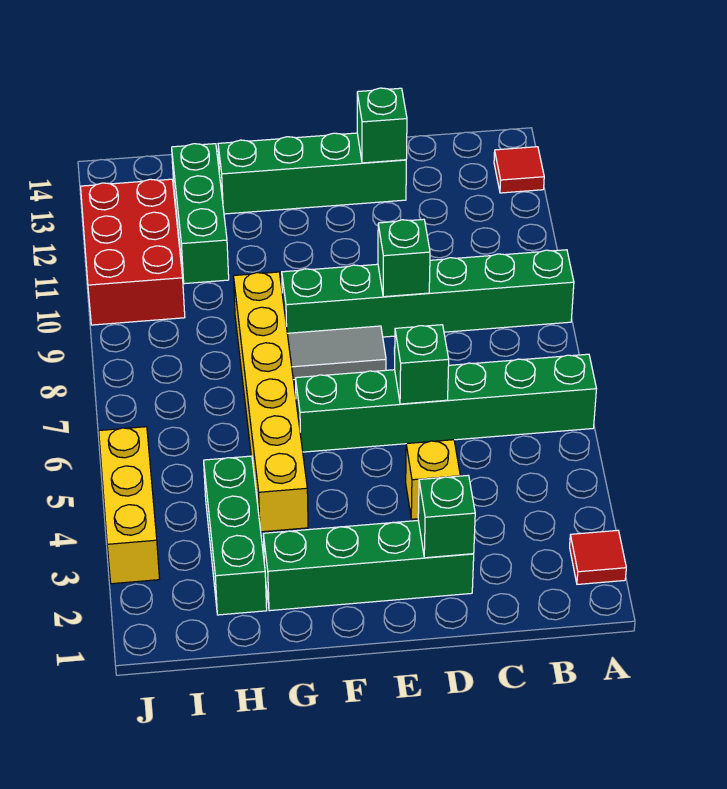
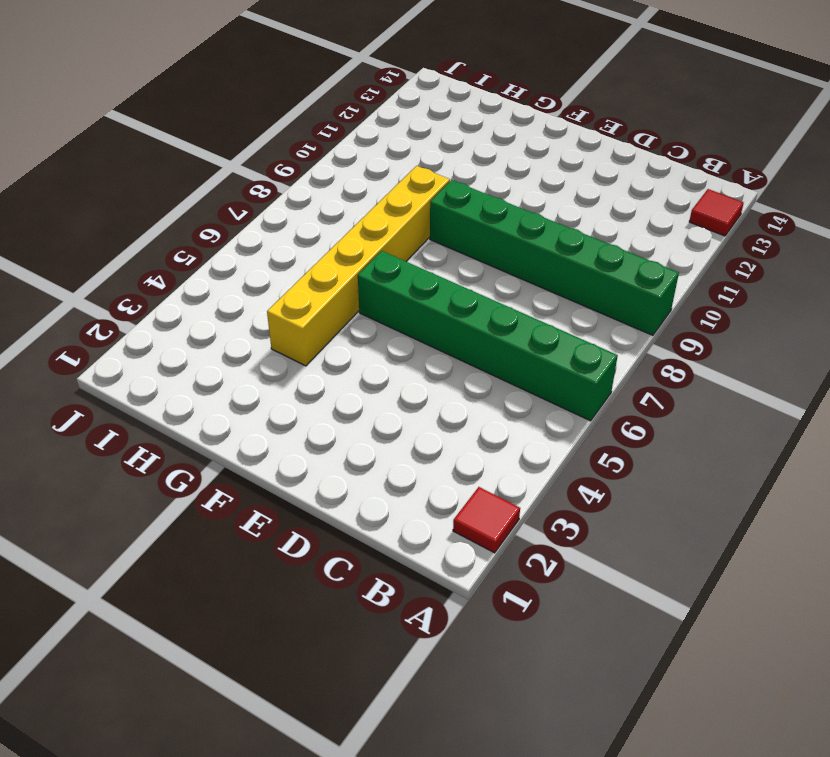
none -> green 1x4 brick [263,521,474,611]
none -> yellow 1x1 brick [406,440,460,519]
none -> green 1x4 brick [218,133,406,214]

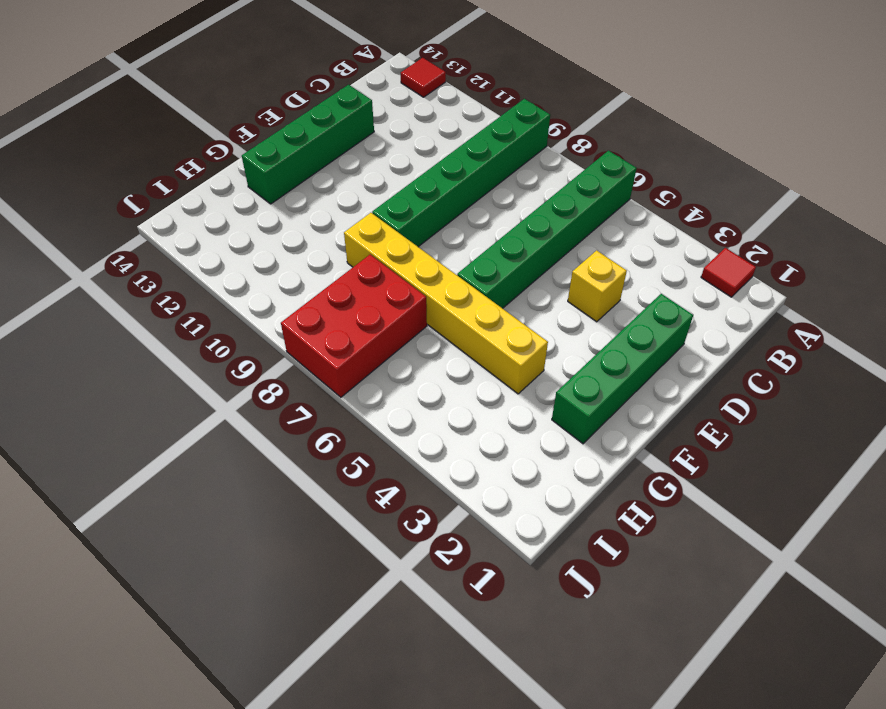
red 2x3 brick [281,255,427,397] -> red 2x3 brick turned to [81,179,185,325]
none -> grey 1x2 tile [287,326,386,380]
none -> green 1x3 brick [204,456,267,615]
none -> green 1x3 brick [172,144,229,284]

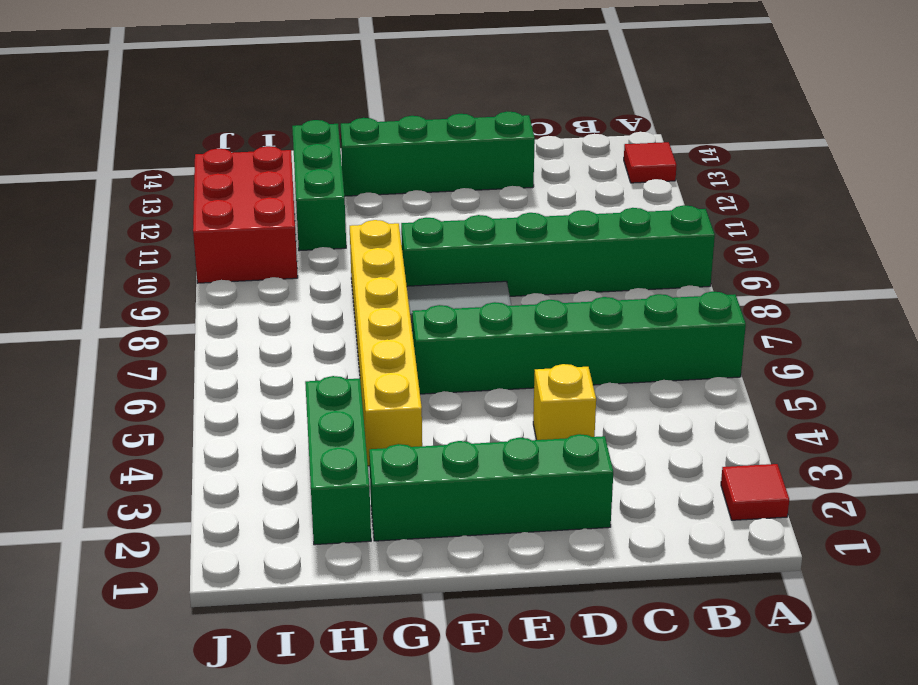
none -> yellow 1x3 brick [99,427,160,584]
none -> green 1x1 brick [418,475,475,558]
none -> green 1x1 brick [394,325,449,404]

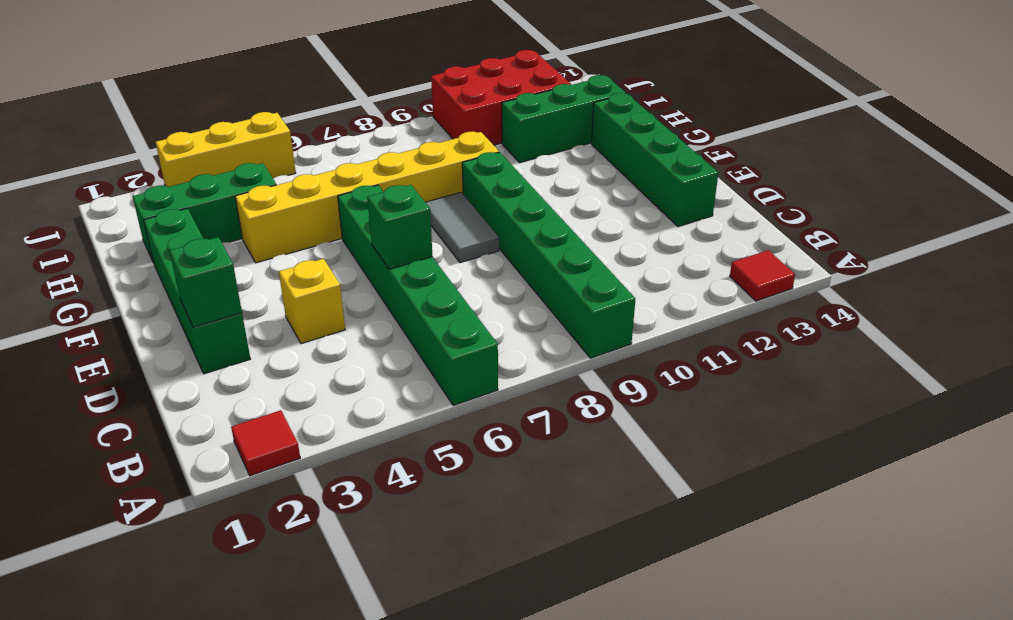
none -> green 1x1 brick [378,219,430,297]
none -> green 1x1 brick [357,88,407,163]

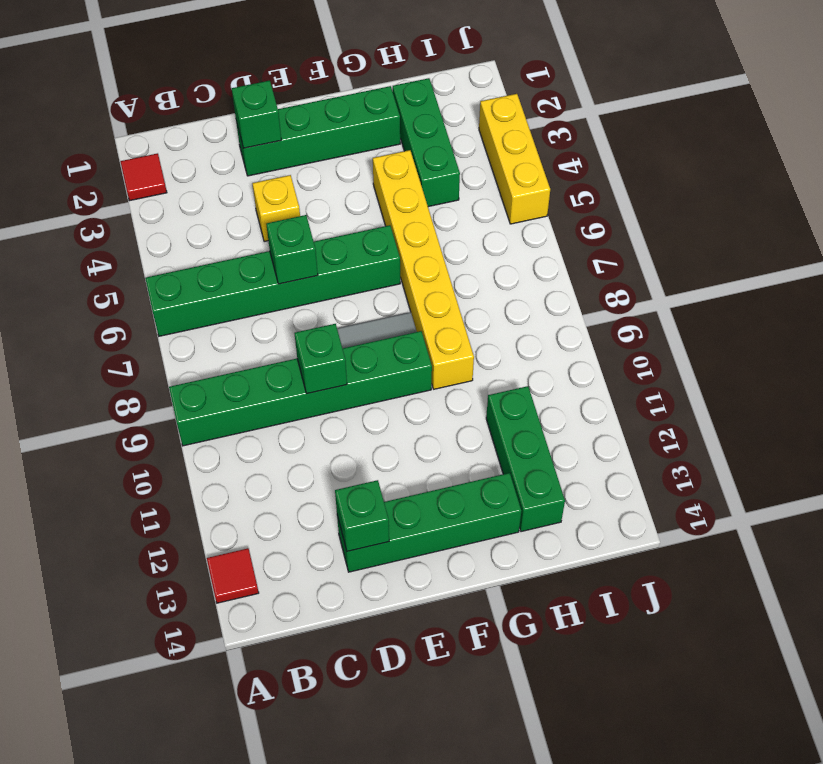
none -> red 2x3 brick [81,179,185,325]

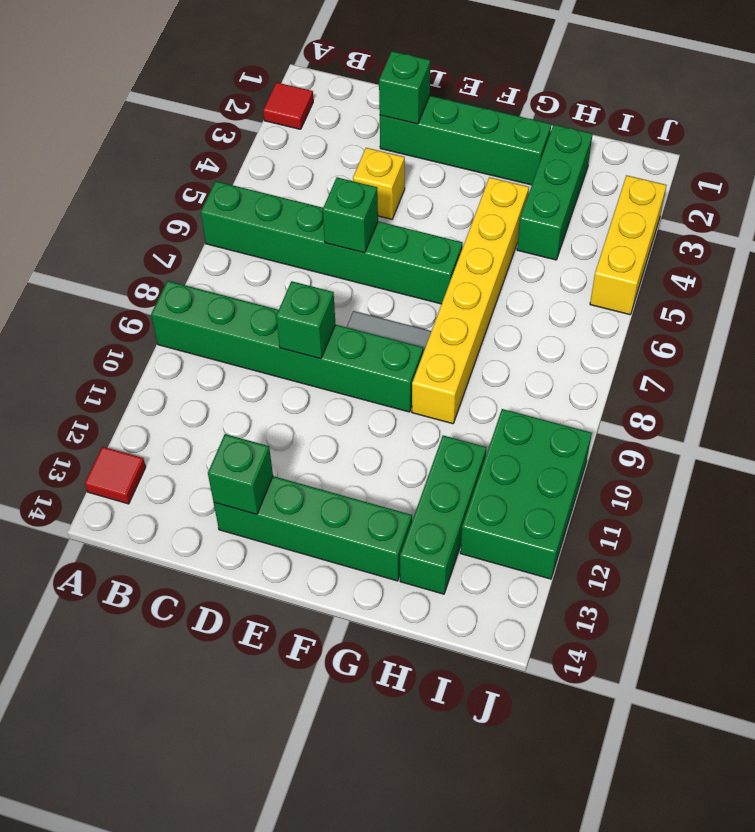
green 2x3 brick [460,409,592,579] -> red 2x3 brick [81,179,185,325]

